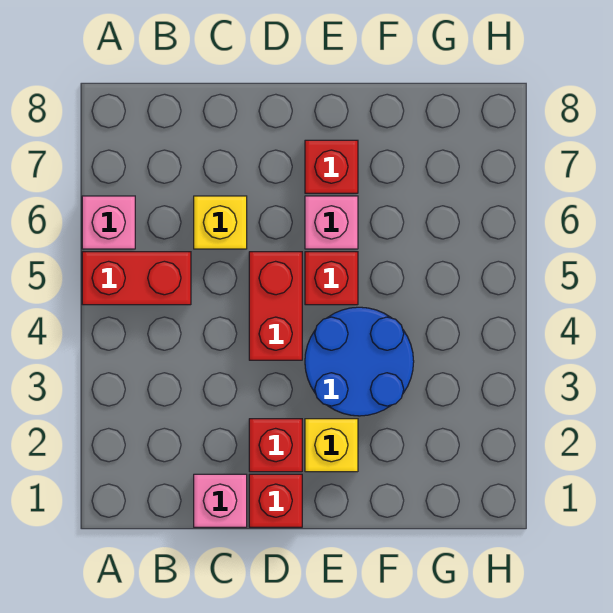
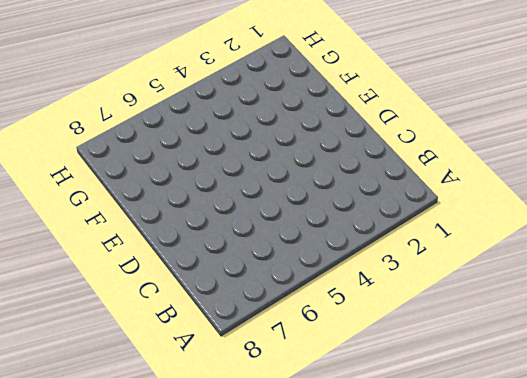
none -> red 1x2 brick [82,252,191,305]
none -> pink 1x1 brick [82,196,135,249]
none -> pink 1x1 brick [194,474,247,527]

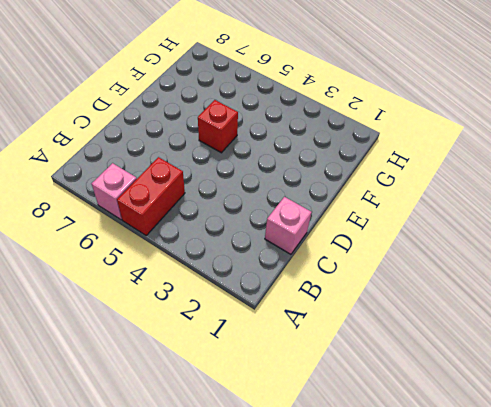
none -> yellow 1x1 brick [194,196,247,249]
none -> red 1x1 brick [249,474,302,527]
none -> red 1x1 brick [249,419,302,472]

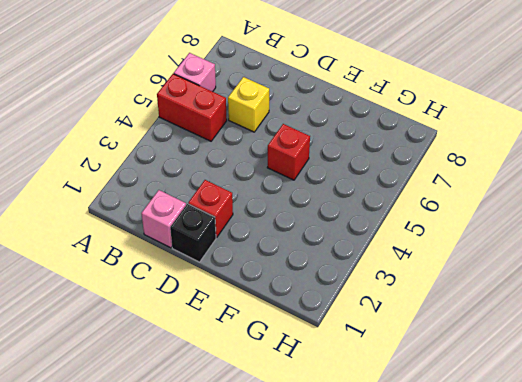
black 1x1 brick [170,204,216,262] -> red 1x1 brick [249,474,302,527]
none -> red 1x2 brick [249,252,302,360]
none -> yellow 1x1 brick [305,419,358,472]
none -> blue 2x2 round brick [305,307,414,416]

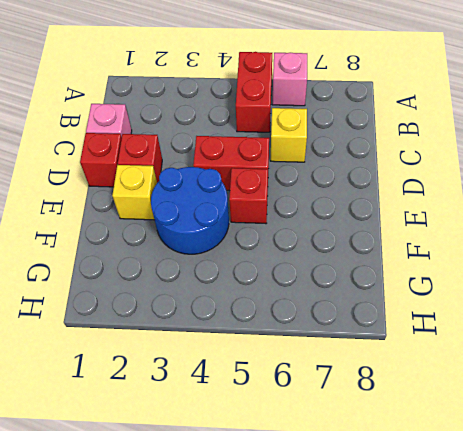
none -> pink 1x1 brick [305,196,358,249]
none -> red 1x1 brick [305,140,358,193]

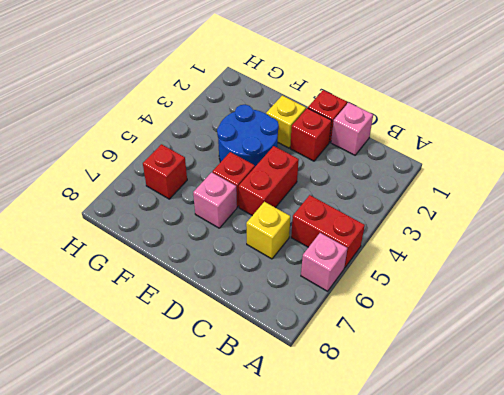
red 1x1 brick [143,144,187,199] -> red 1x1 brick moved to [305,140,358,193]

